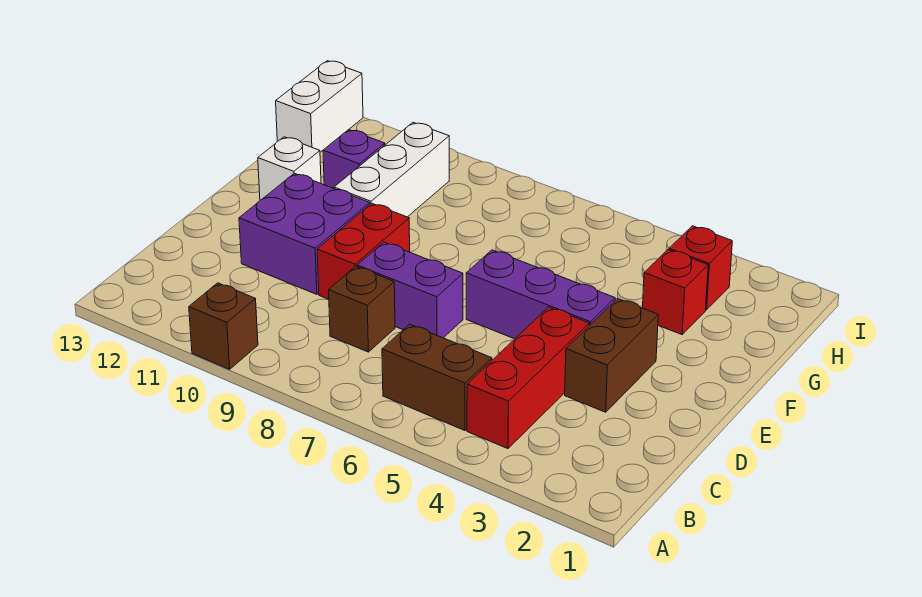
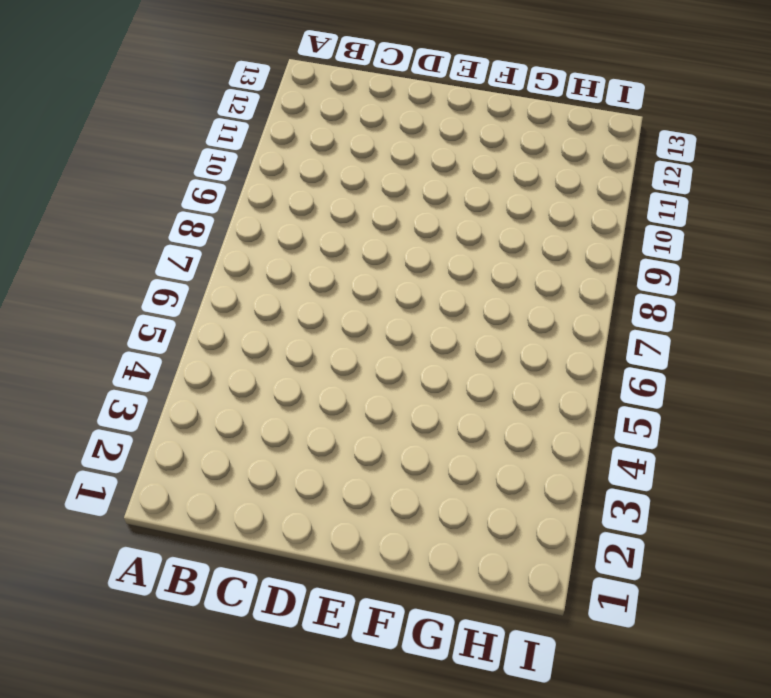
none -> brown 1x1 brick [189,283,258,369]
none -> red 1x3 brick [467,307,589,449]
none -> brown 1x2 brick [382,324,492,430]

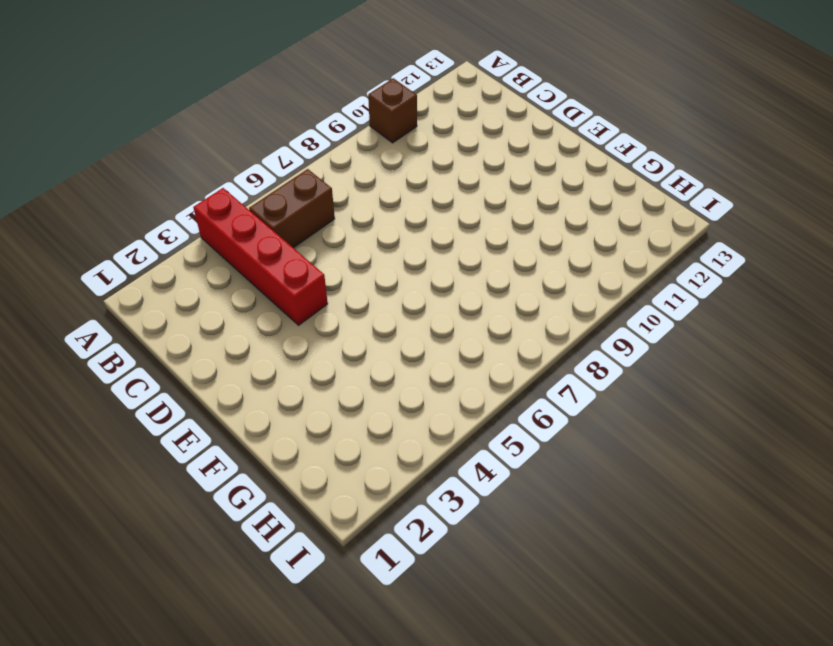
red 1x4 brick [193,188,328,325] -> red 1x3 brick [467,307,589,449]
none -> brown 1x1 brick [329,266,395,352]
none -> brown 1x2 brick [565,299,658,412]
none -> purple 1x2 brick [357,242,463,338]

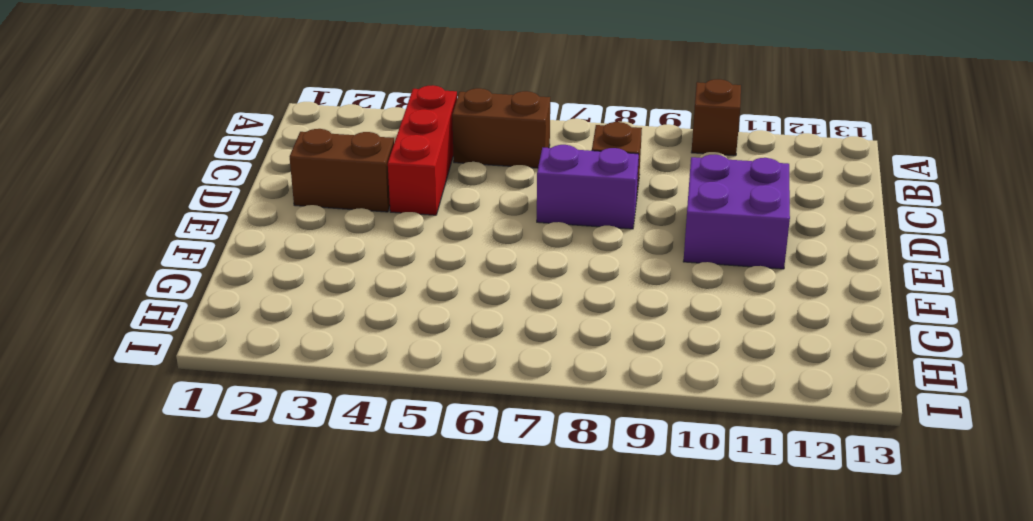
brown 1x2 brick [290,129,394,212] -> brown 1x2 brick turned to [565,299,658,412]
none -> red 1x2 brick [317,203,410,299]
none -> purple 1x3 brick [466,250,615,339]
none -> white 1x3 brick [334,123,449,217]

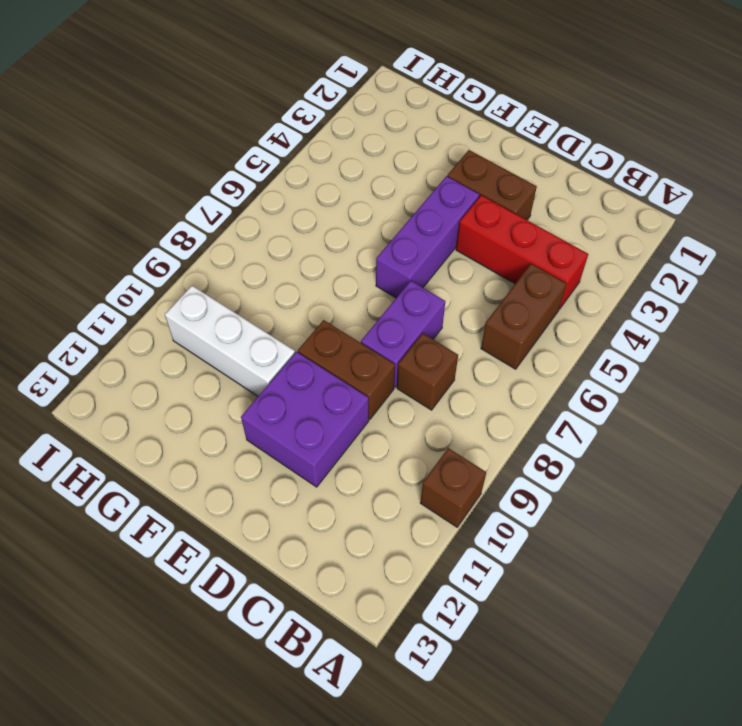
brown 1x2 brick [298,320,395,419] -> red 1x2 brick [317,203,410,299]
none -> white 1x1 brick [258,137,321,200]
none -> red 1x1 brick [643,250,708,335]
none -> purple 1x1 brick [323,130,385,188]

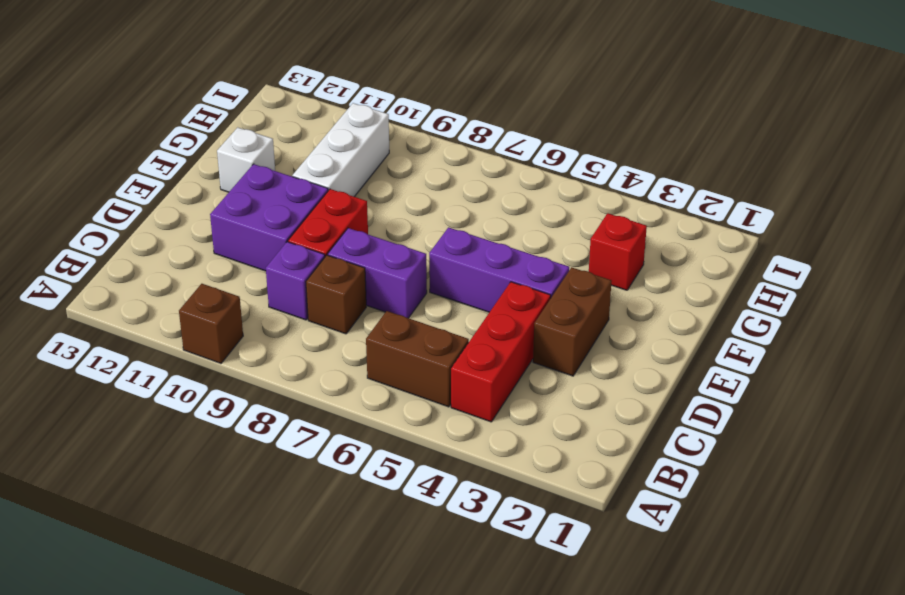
purple 1x1 brick [266,242,325,320] -> purple 1x1 brick moved to [323,130,385,188]
none -> red 1x1 brick [669,226,732,310]
none -> white 1x2 brick [276,61,363,152]

